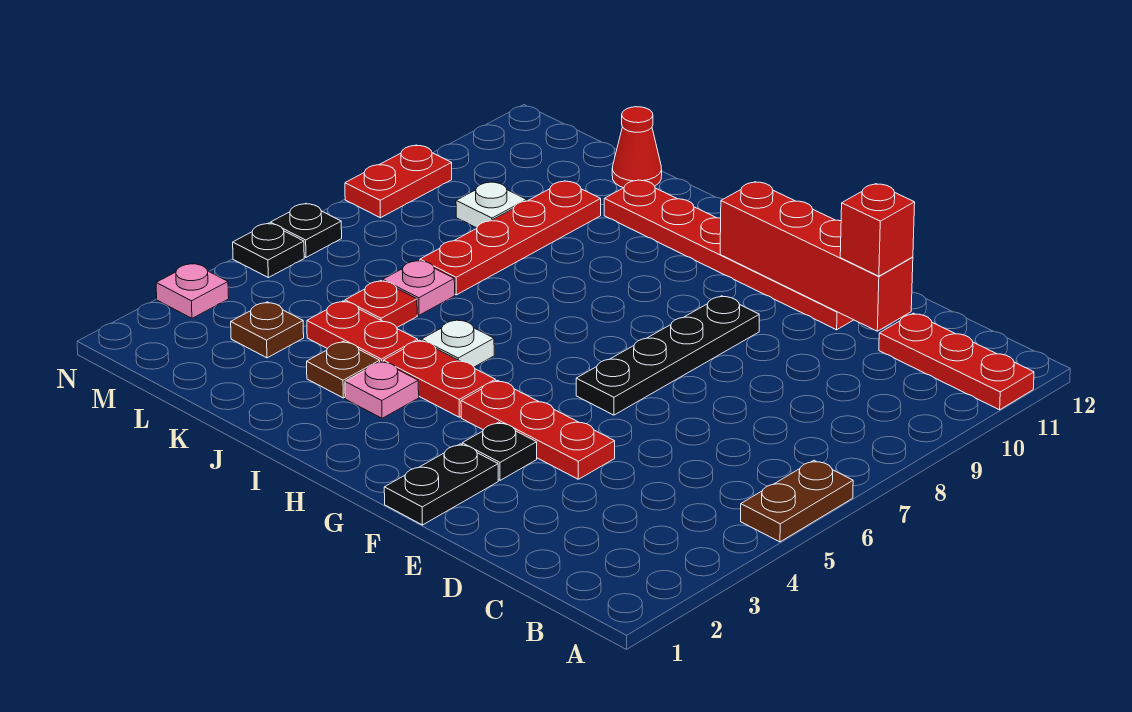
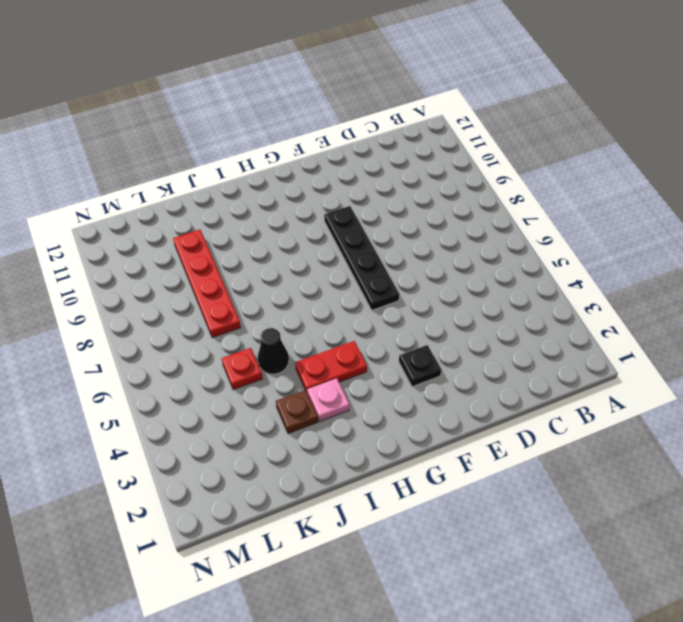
black 1x1 cone [258,328,289,374] -> none
none -> brown 1x2 plate [741,460,853,542]
none -> red 1x3 plate [879,313,1034,410]
none -> red 1x3 plate [461,380,615,479]

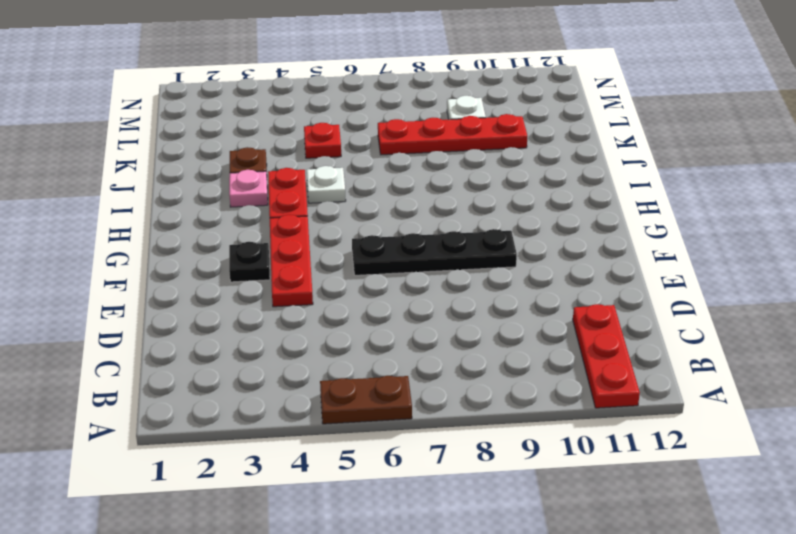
none -> red 1x6 plate [604,180,853,330]
none -> black 1x2 plate [384,444,498,525]
none -> red 1x2 plate [307,301,418,362]

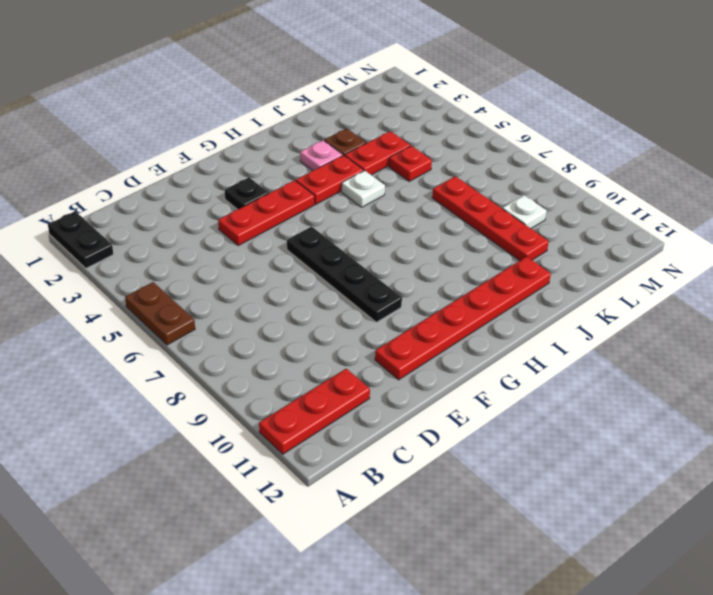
black 1x2 plate [48,211,113,268] -> black 1x2 plate moved to [384,444,498,525]
none -> pink 1x1 plate [383,260,455,315]
none -> red 1x1 cone [612,107,662,188]
none -> brown 1x1 plate [231,302,304,358]

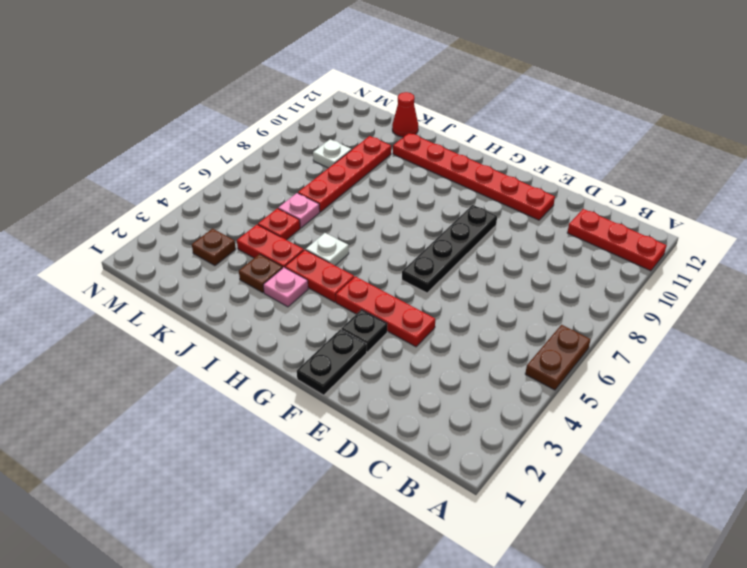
none -> pink 1x1 plate [156,263,229,318]
none -> black 1x1 plate [233,223,304,278]
none -> black 1x1 plate [270,204,342,257]

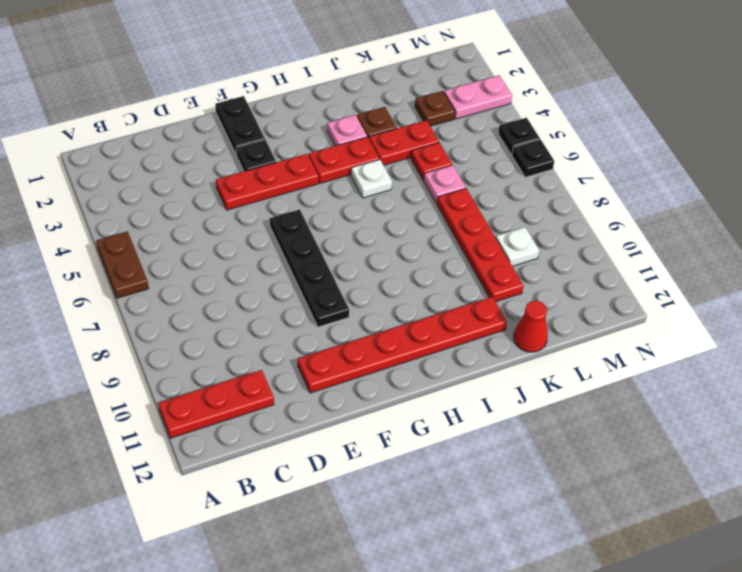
pink 1x2 plate [444,75,512,119] -> pink 1x1 plate [156,263,229,318]
none -> red 1x2 plate [345,145,452,218]
none -> red 1x4 brick [720,182,913,331]
none -> red 1x1 brick [840,184,915,276]

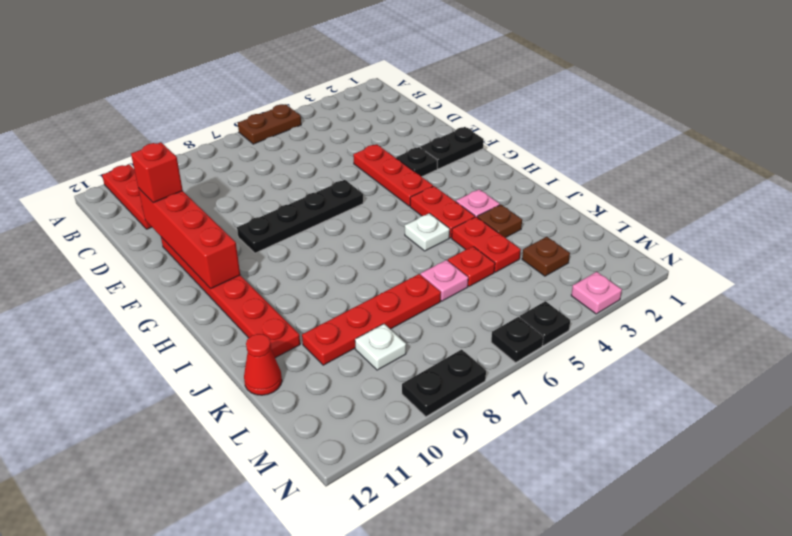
black 1x2 plate [402,350,486,417] -> red 1x2 plate [345,145,452,218]

